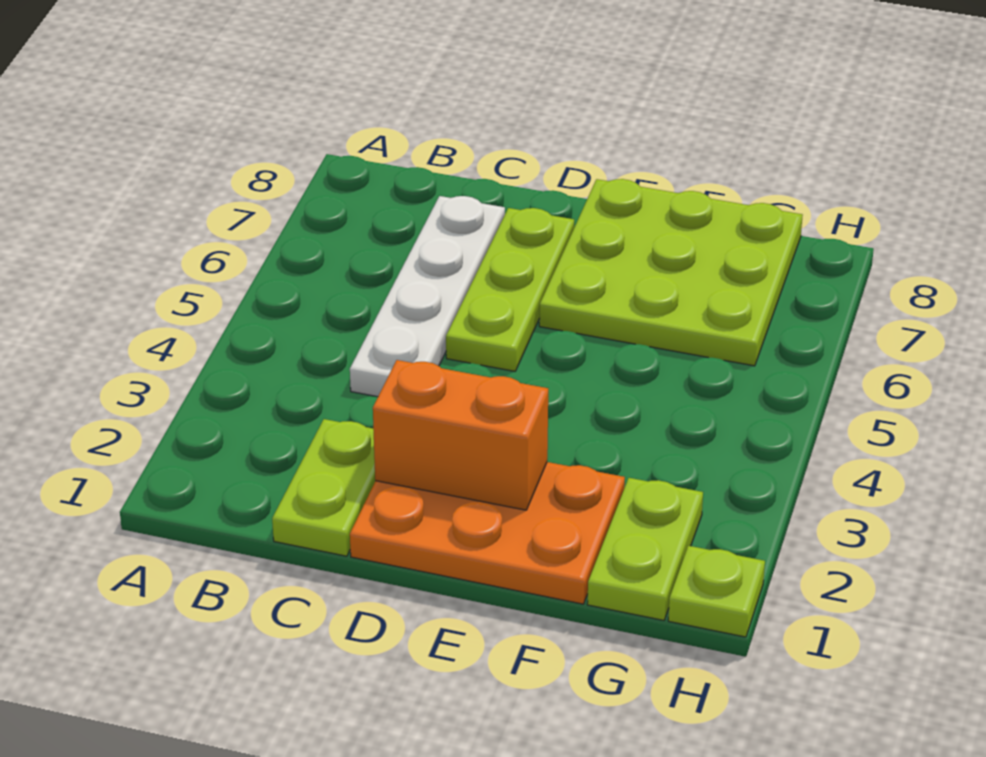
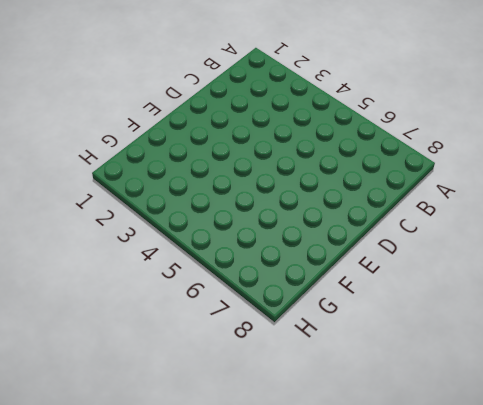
none -> lime 1x2 plate [272,419,375,556]
none -> white 1x4 plate [350,196,505,397]

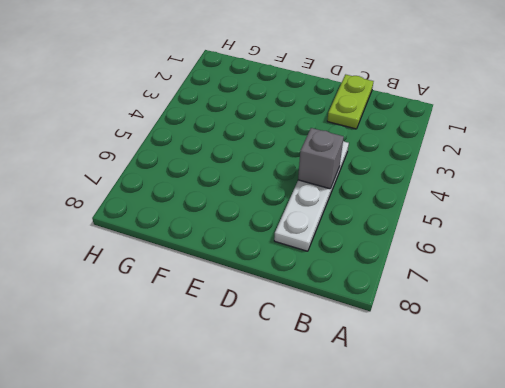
grey 1x1 brick [298,128,344,189] -> none
none -> orange 2x3 plate [350,462,625,604]
none -> lime 1x3 plate [446,208,574,371]

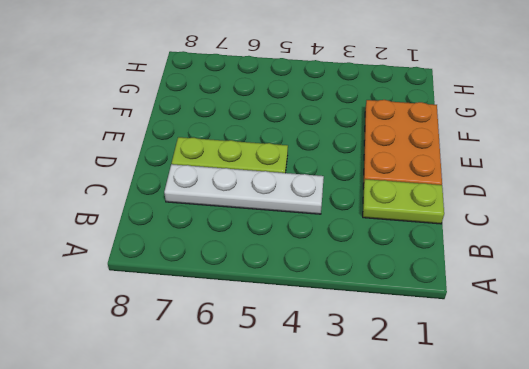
none -> lime 3x3 plate [539,179,803,366]
none -> lime 1x2 plate [587,478,703,620]

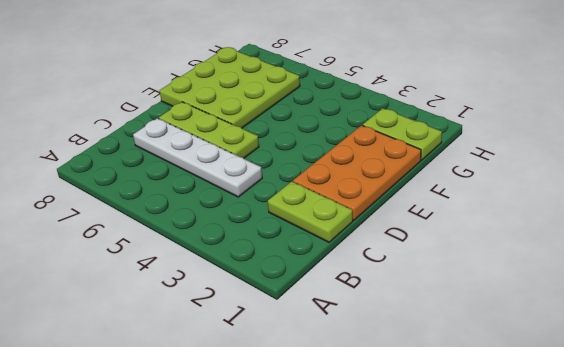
none -> lime 1x1 plate [668,546,765,637]
none -> orange 1x2 brick [373,360,548,510]

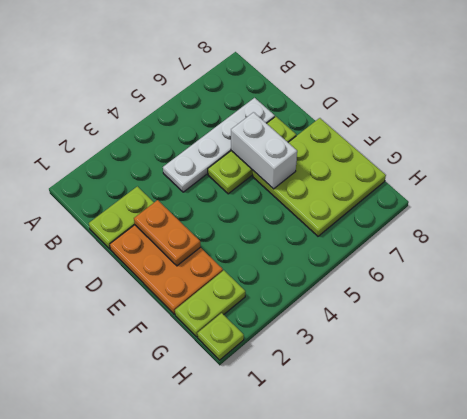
orange 1x2 plate [134,200,200,266] -> orange 1x2 brick [373,360,548,510]
white 1x2 brick [231,112,297,189] -> none

